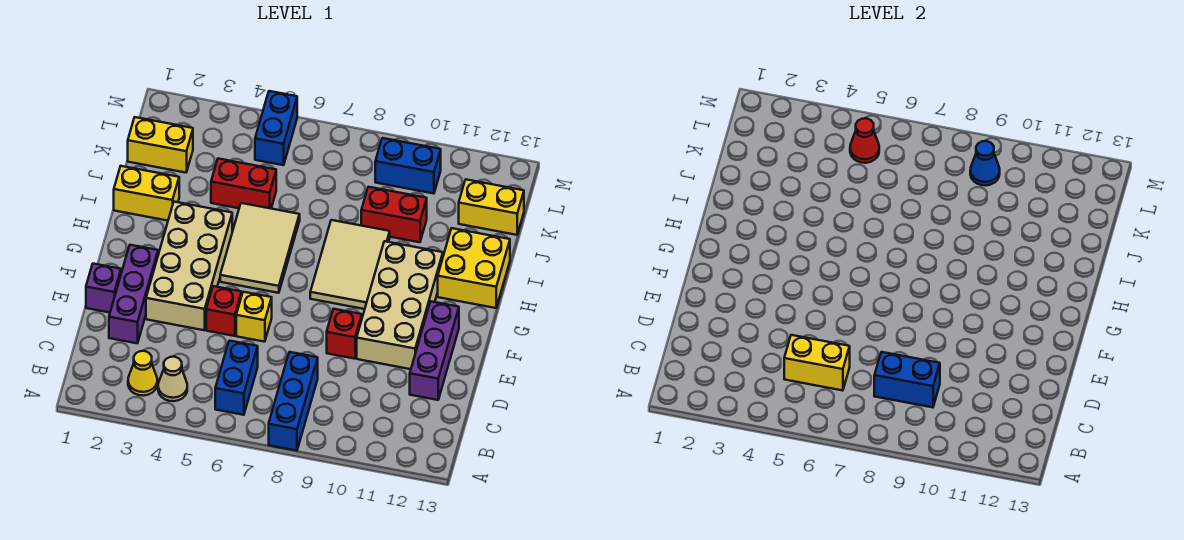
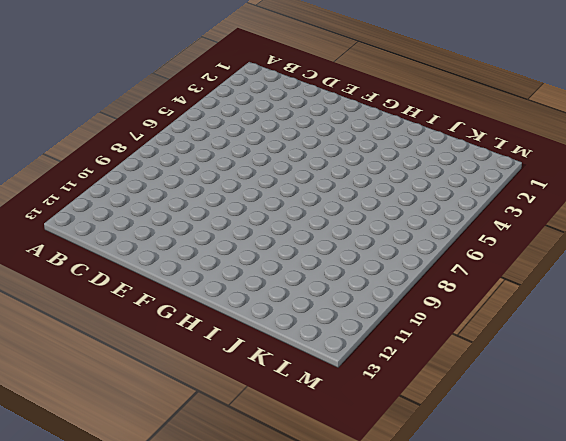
none -> blue 1x3 brick [269,352,318,451]
none -> yellow 1x1 cone [128,351,157,396]
none -> tan 1x1 cone [158,357,187,401]

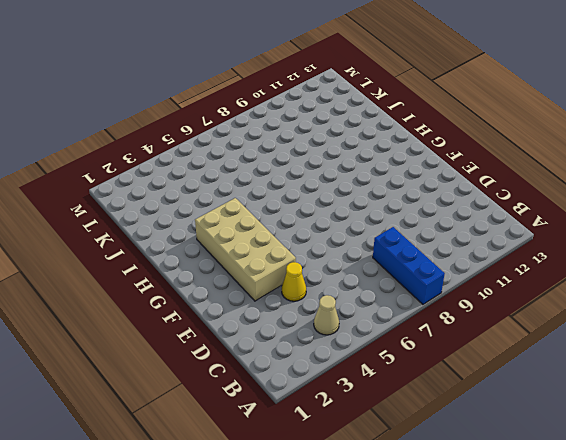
yellow 1x1 cone [282,262,306,301] -> yellow 1x1 cone moved to [128,351,157,396]
none -> blue 1x2 brick [215,341,258,415]
none -> purple 1x3 brick [109,245,158,343]
none -> purple 1x3 brick [410,302,459,400]

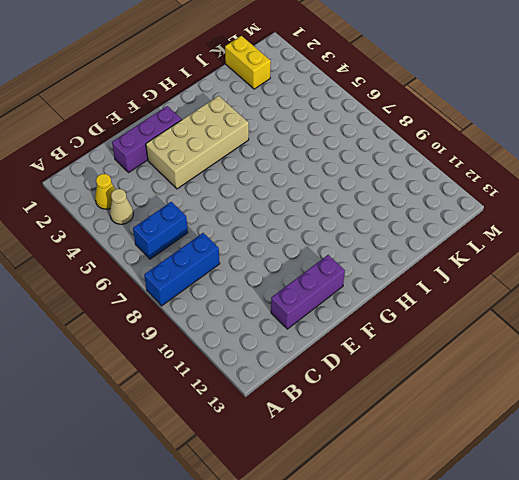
none -> purple 1x1 brick [86,264,121,313]
none -> red 1x1 brick [206,286,241,336]
none -> yellow 1x1 brick [236,292,272,342]

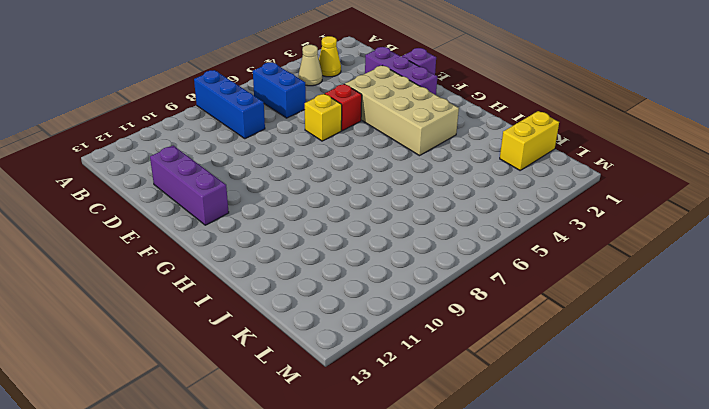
none -> red 1x1 brick [327,309,362,359]
none -> tan 2x4 brick [357,241,443,369]
none -> tan 2x3 tile [220,203,300,293]

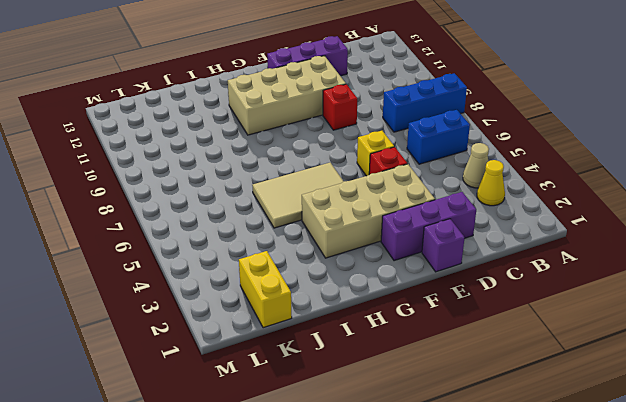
none -> tan 2x3 tile [310,220,390,309]
none -> yellow 2x2 brick [438,228,510,308]
none -> yellow 1x2 brick [114,166,179,221]

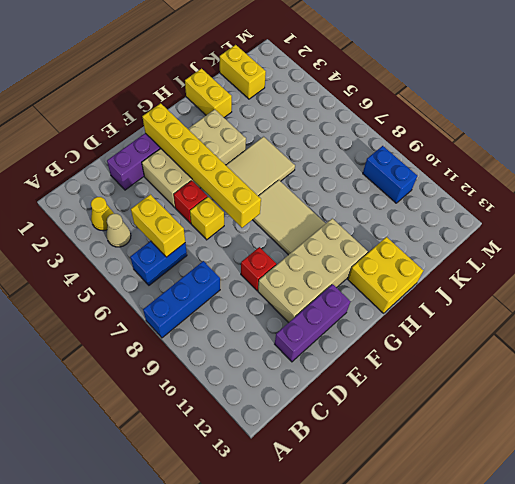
yellow 1x6 brick [142,103,261,228] -> none
tan 2x3 tile [253,180,326,255] -> tan 2x3 tile turned to [310,220,390,309]
none -> purple 1x1 brick [86,264,121,313]
none -> red 1x2 brick [211,159,276,209]
none -> red 1x2 brick [361,187,427,242]

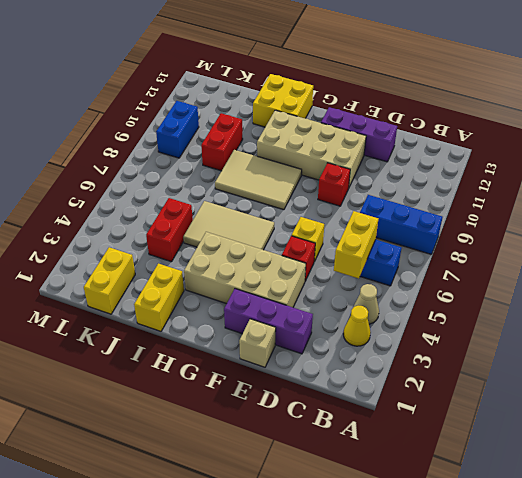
tan 1x1 brick [239,319,276,367] -> purple 1x1 brick [86,264,121,313]
none -> yellow 1x2 brick [459,180,524,235]
none -> blue 1x2 brick [255,91,297,165]
none -> blue 1x2 brick [874,352,940,407]

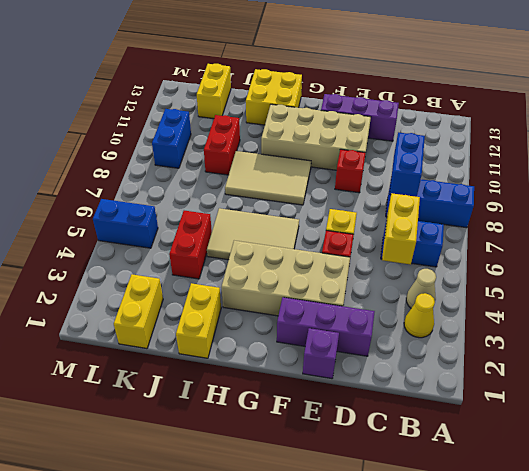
none -> red 1x1 cone [850,118,879,163]
none -> blue 1x1 cone [970,141,1000,186]

